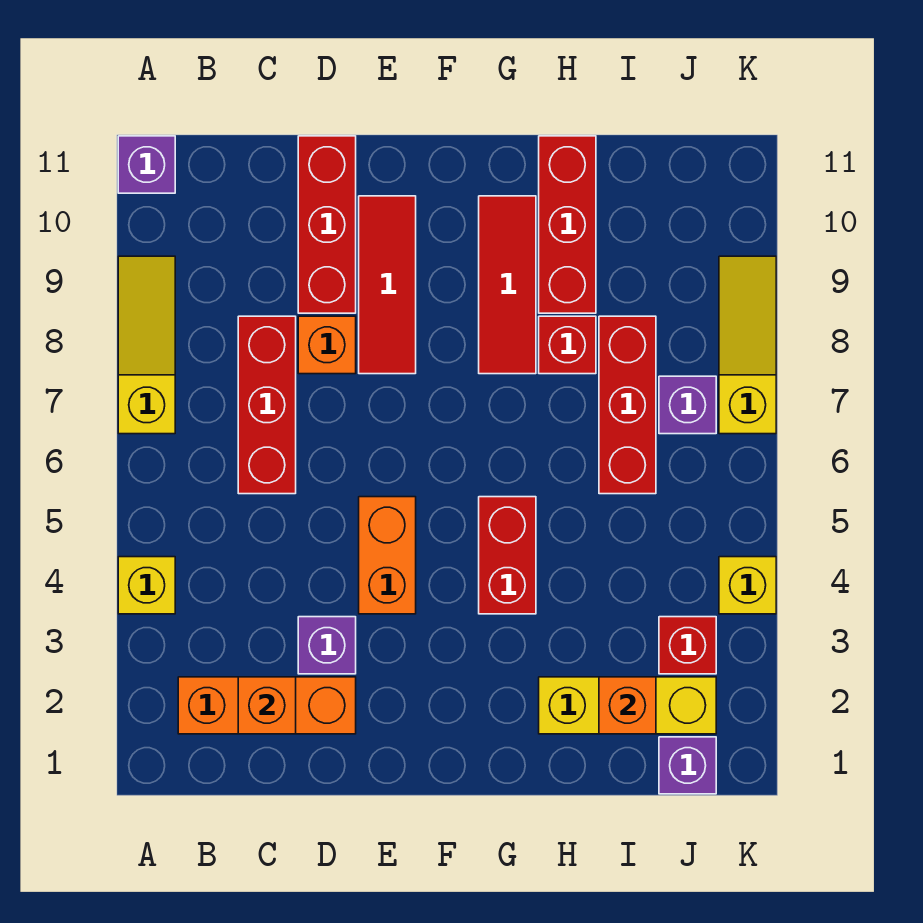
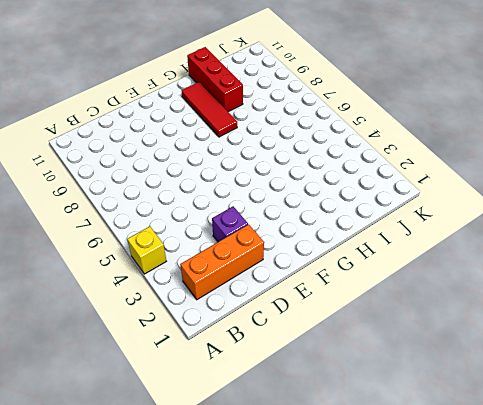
none -> yellow 1x3 slope [118,256,175,434]
none -> purple 1x1 brick [118,136,175,193]
none -> red 1x3 brick [238,316,296,494]

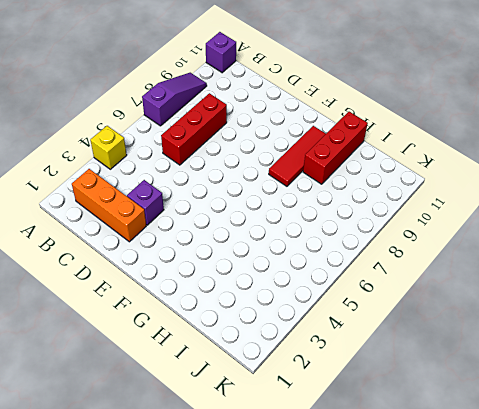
purple 1x3 slope [142,73,207,126] -> yellow 1x3 slope [118,256,175,434]
none -> orange 1x1 brick [298,316,356,374]
none -> red 1x3 brick [298,136,356,313]
none -> orange 1x2 brick [359,497,416,614]

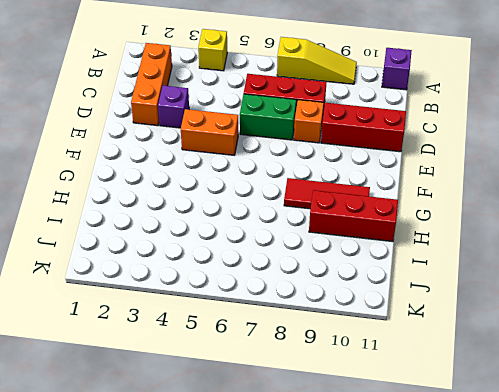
green 1x2 brick [240,94,296,140] -> none
none -> red 1x3 tile [359,196,416,374]
none -> red 1x2 brick [479,497,536,614]
none -> yellow 1x3 brick [539,677,716,734]

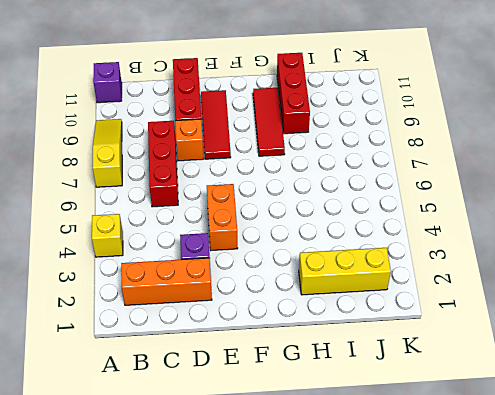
none -> red 1x2 brick [479,497,536,614]
none -> red 1x1 brick [539,316,596,374]
none -> red 1x3 brick [599,316,656,494]

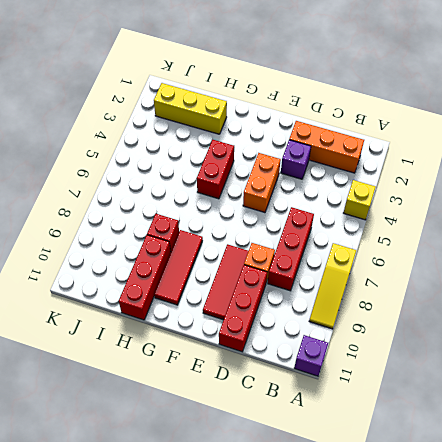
none -> red 1x3 brick [599,316,656,494]
none -> purple 1x1 brick [659,737,716,794]
none -> red 1x1 brick [659,617,716,674]

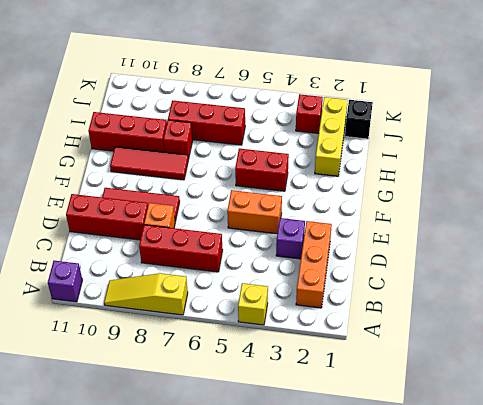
black 1x1 brick [345,100,373,139] -> purple 1x1 brick [659,737,716,794]
none -> purple 1x1 brick [659,376,716,434]
none -> yellow 1x1 brick [719,557,776,614]
none -> yellow 1x3 slope [719,256,776,434]

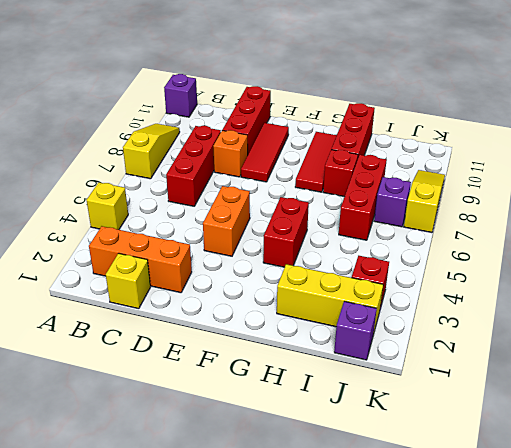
yellow 1x1 brick [106,253,150,309] -> yellow 1x1 brick moved to [719,557,776,614]
none -> purple 1x1 brick [298,617,356,674]
none -> orange 1x1 brick [238,677,296,734]
none -> orange 1x1 brick [599,677,656,734]

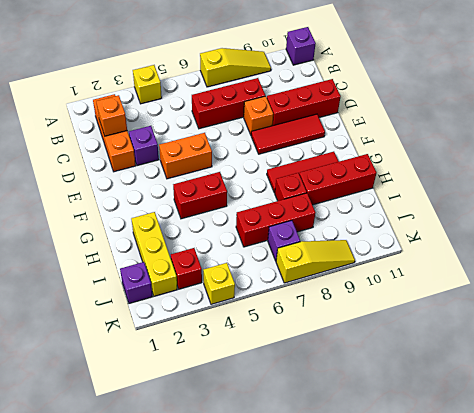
none -> orange 1x1 brick [599,677,656,734]

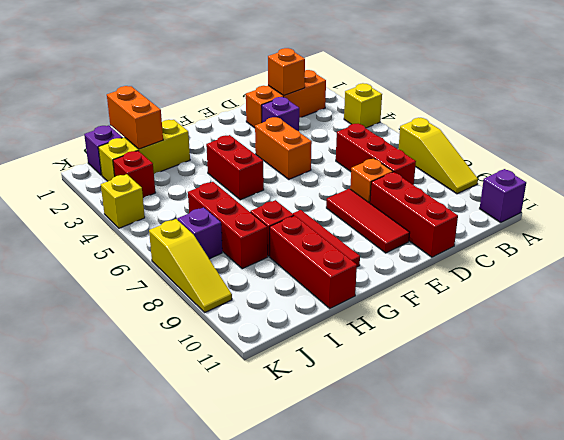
orange 1x2 brick [107,86,163,149] -> orange 1x1 brick [599,677,656,734]

